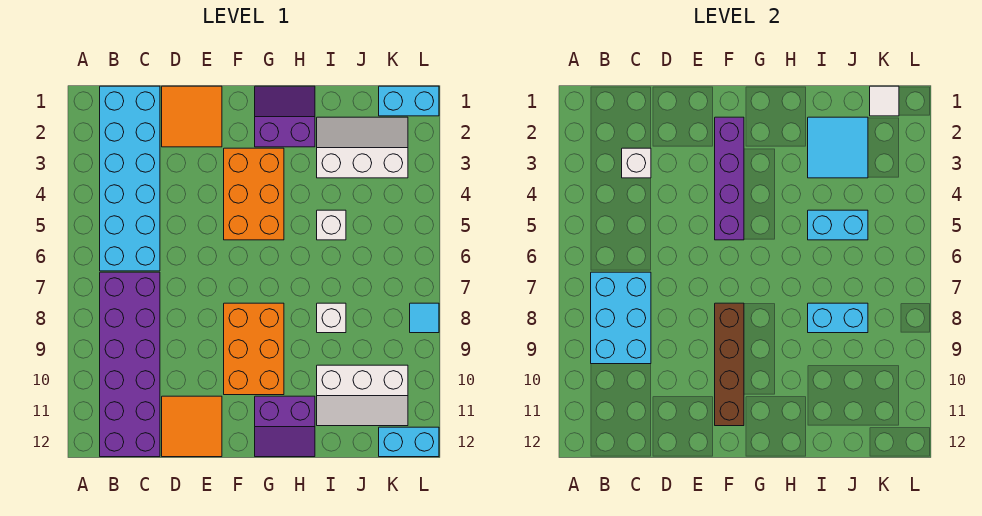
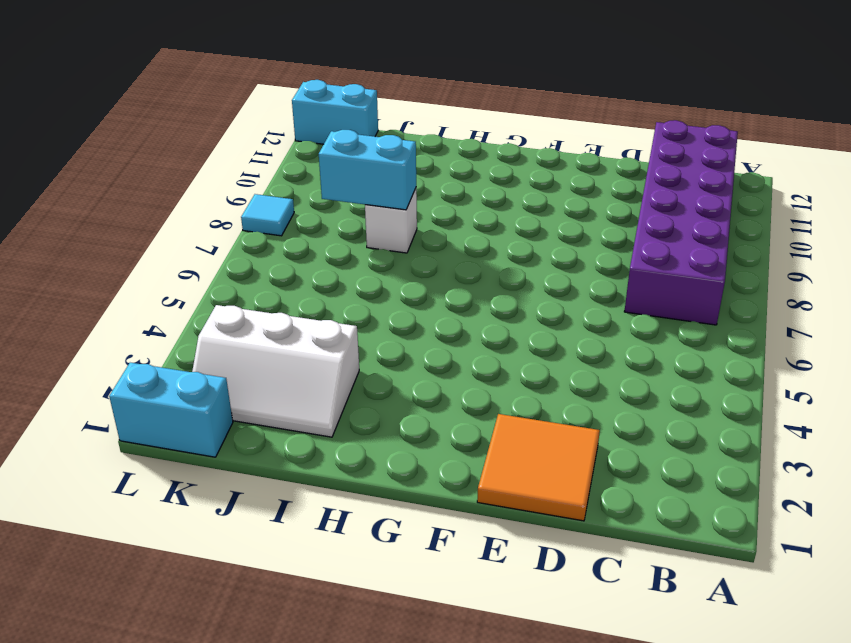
none -> cyan 2x6 brick [100,86,160,271]
none -> orange 2x2 tile [162,396,222,457]
none -> orange 2x3 brick [224,148,284,240]

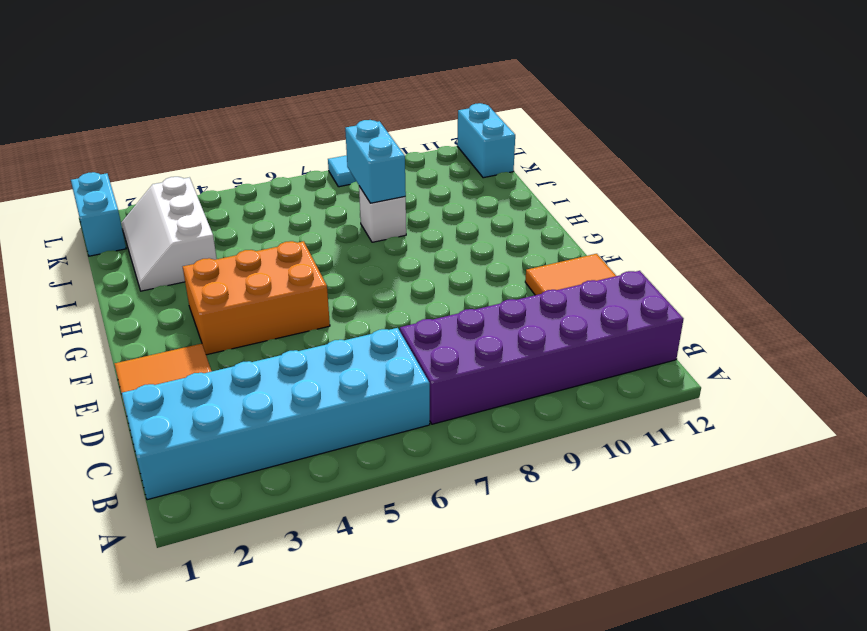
none -> orange 2x3 brick [224,303,284,395]
none -> purple 2x2 slope [255,86,315,147]
none -> purple 2x2 slope [255,396,315,457]

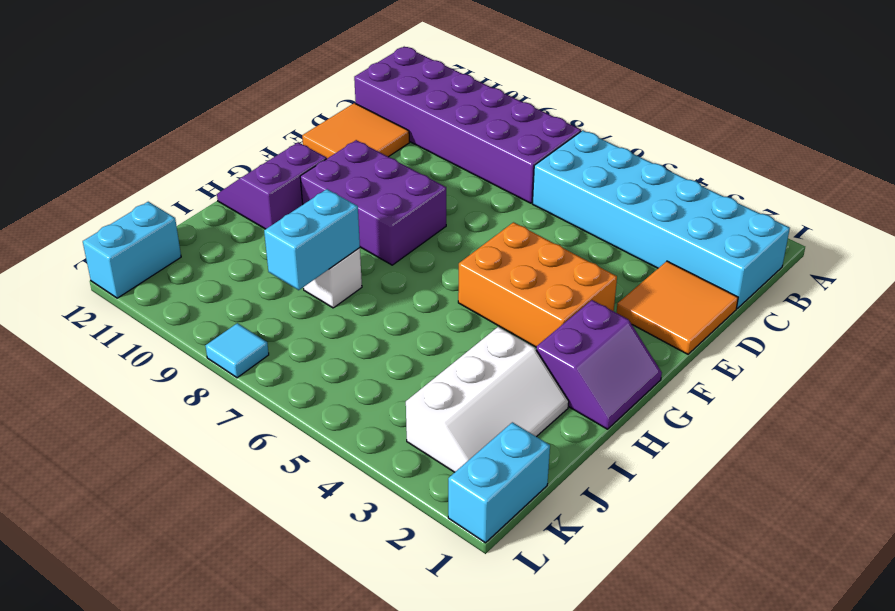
purple 2x3 brick [300,140,446,265] -> orange 2x3 brick [224,303,284,395]
none -> white 1x1 brick [317,210,346,240]
none -> white 2x3 slope [317,365,408,426]
none -> cyan 2x3 brick [591,272,651,364]

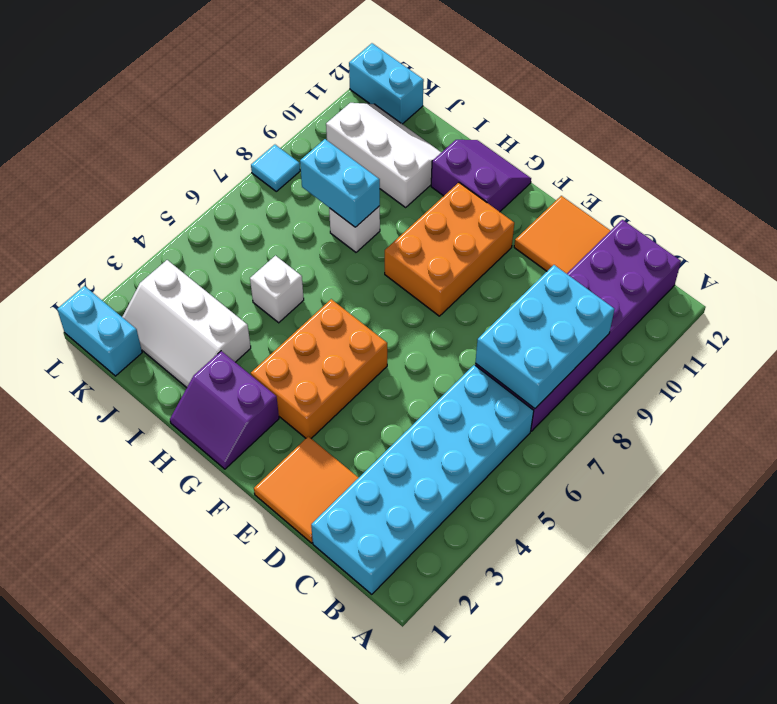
none -> white 1x1 brick [622,148,651,178]
none -> purple 1x4 brick [715,117,744,240]
none -> brown 1x4 brick [715,303,744,426]

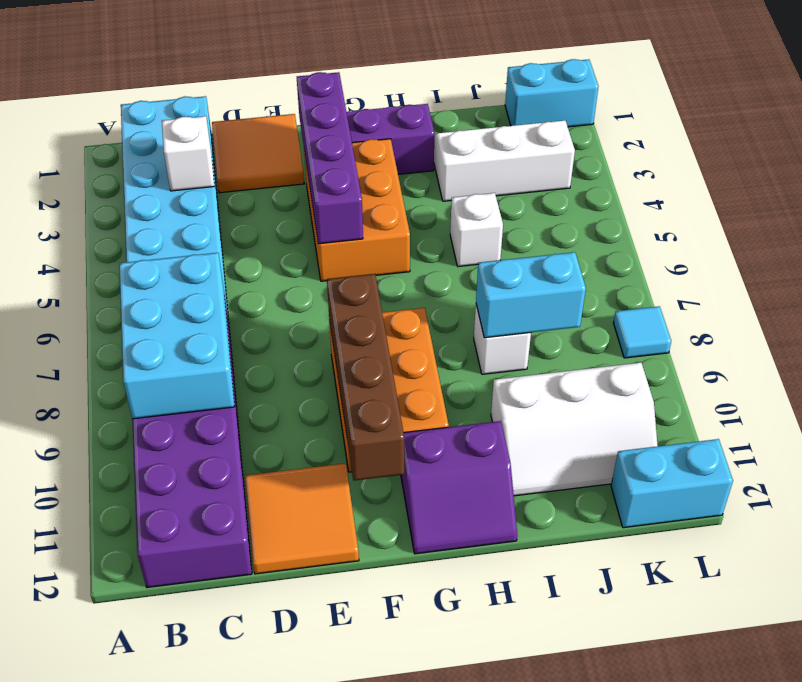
none -> cyan 2x2 tile [808,117,868,178]
none -> cyan 1x2 brick [808,210,868,240]
none -> white 1x1 tile [870,86,899,116]

